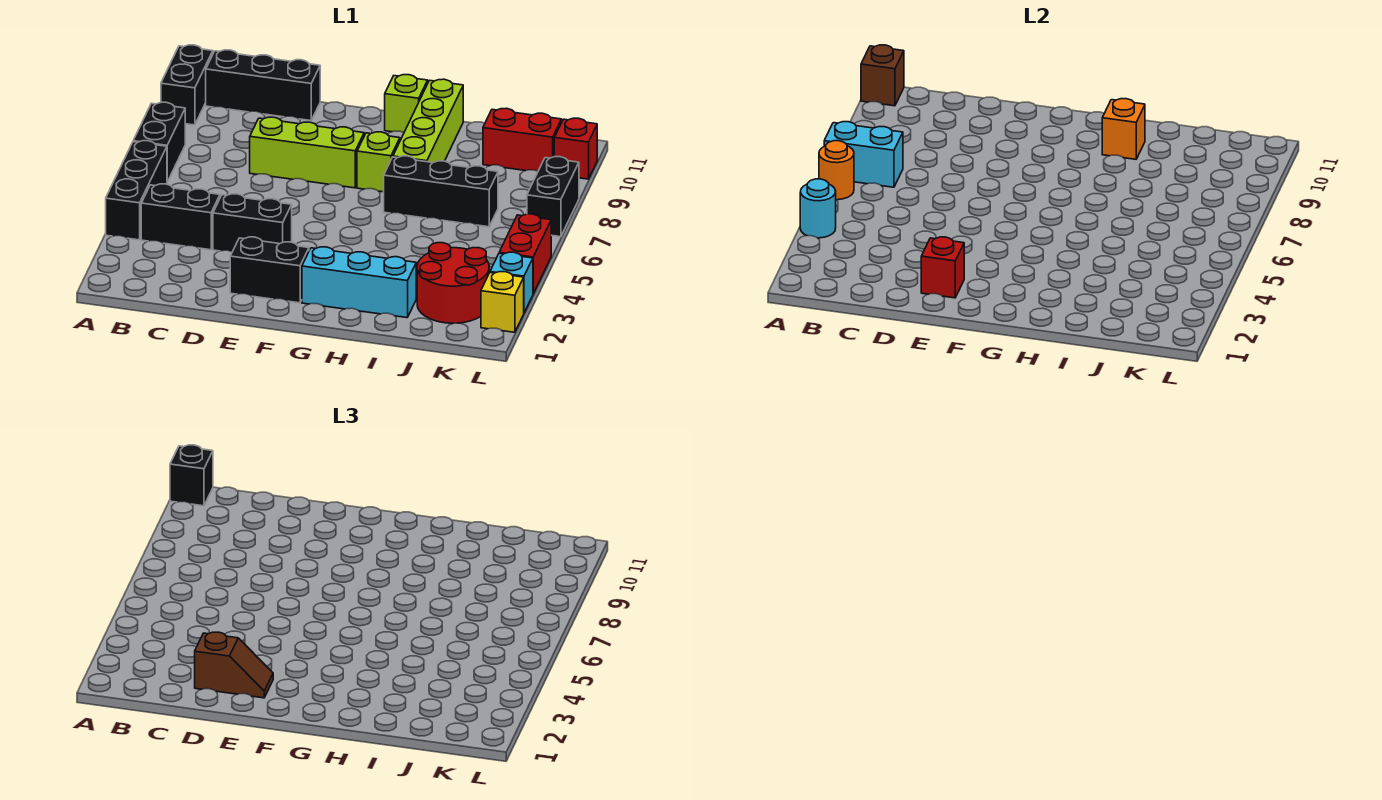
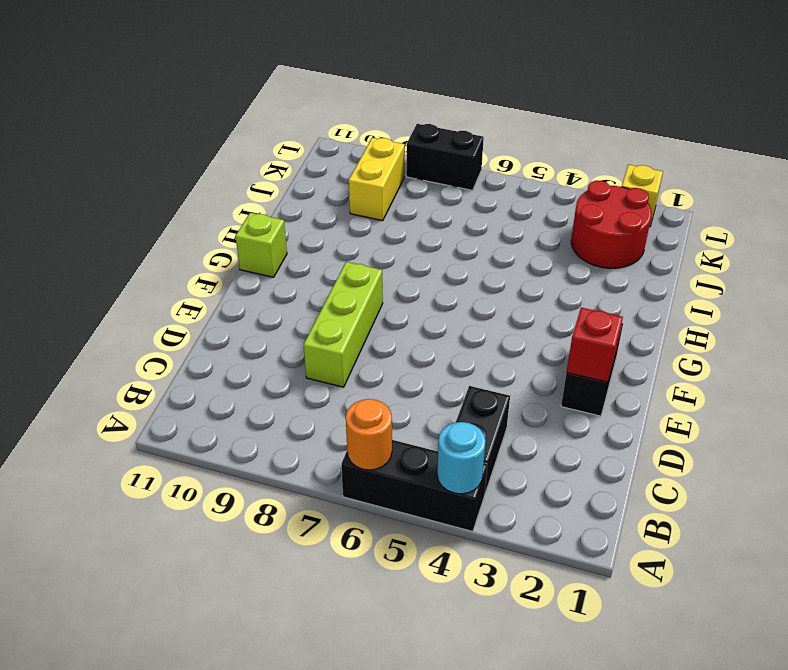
yellow 1x2 brick [349,138,405,221] -> none
none -> black 1x2 brick [133,102,185,182]
none -> black 1x2 brick [161,45,213,125]
none -> black 1x3 brick [206,50,320,121]

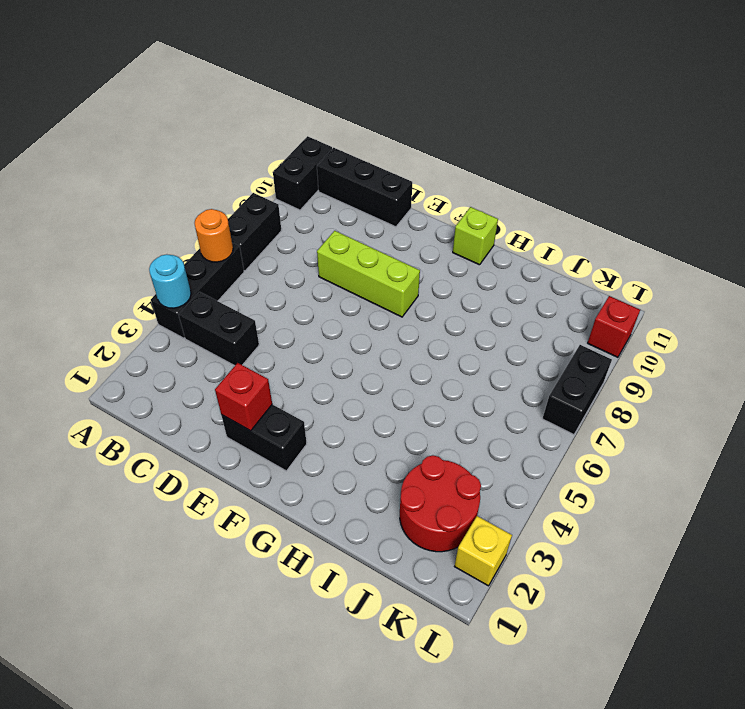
none -> black 1x2 brick [213,194,292,252]
none -> cyan 1x3 brick [302,247,416,318]
none -> lime 1x1 brick [357,132,400,192]

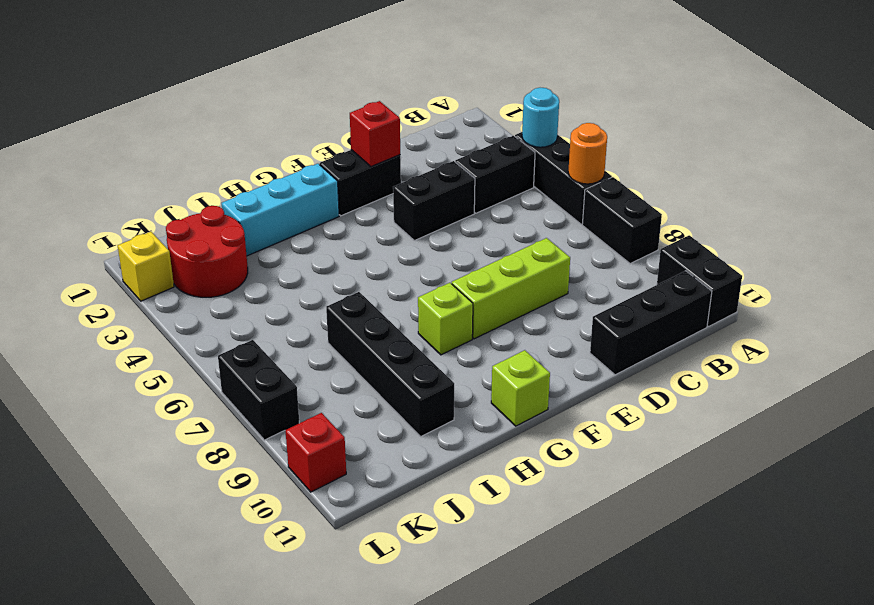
black 1x4 brick [326,292,454,436] -> black 1x3 brick [384,156,498,227]
none -> lime 1x4 brick [393,79,463,163]
none -> red 1x2 brick [483,108,562,171]
none -> cyan 1x1 brick [490,252,533,313]

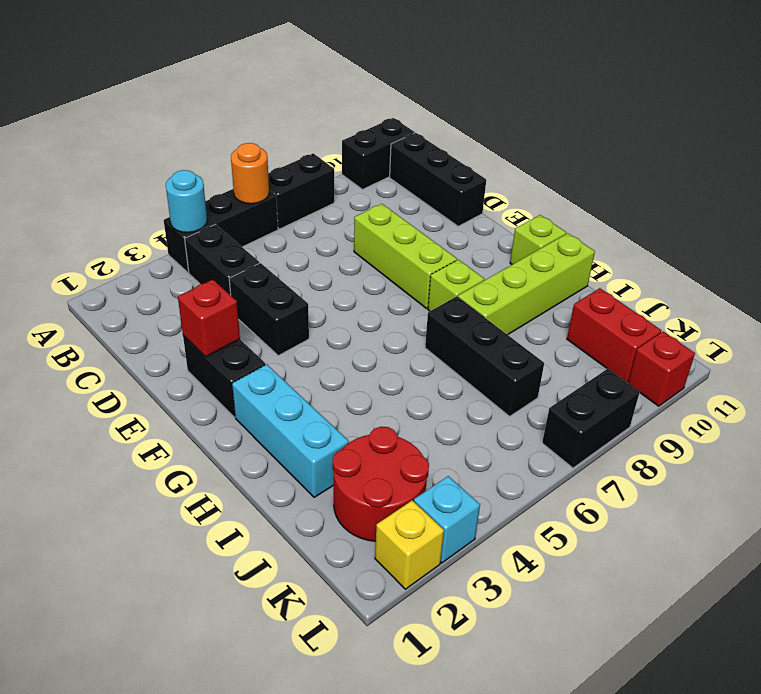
none -> red 1x2 brick [499,214,551,293]
none -> cyan 1x2 brick [824,122,903,187]
none -> brown 1x1 brick [861,45,904,106]

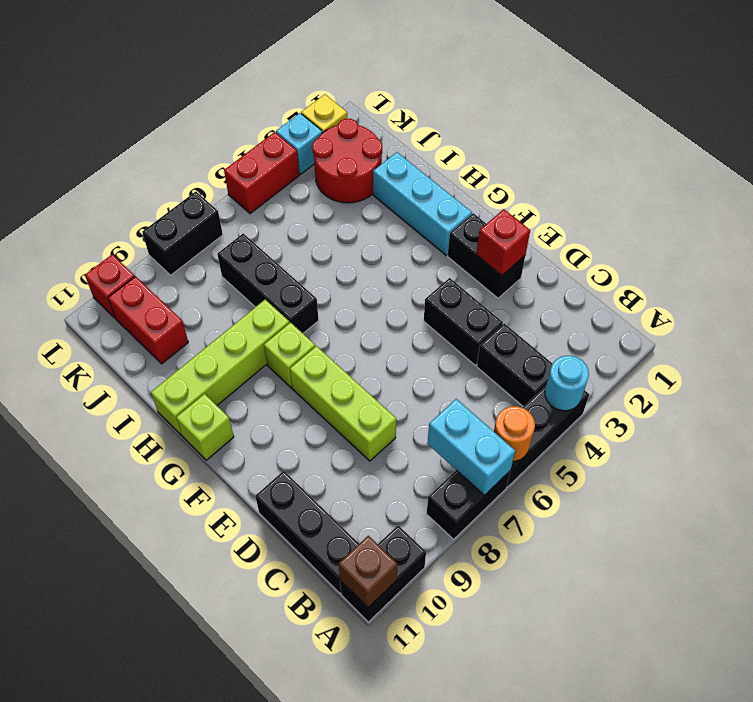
none -> orange 1x1 brick [1102,99,1145,159]
none -> black 1x1 brick [170,445,213,506]
none -> brown 1x2 slope [195,632,273,698]

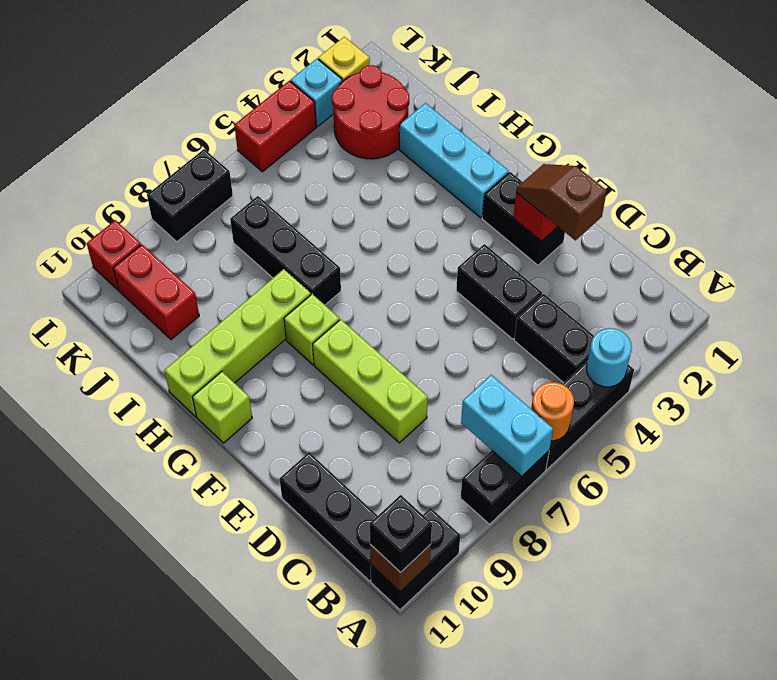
none -> orange 1x1 brick [1102,99,1145,159]

